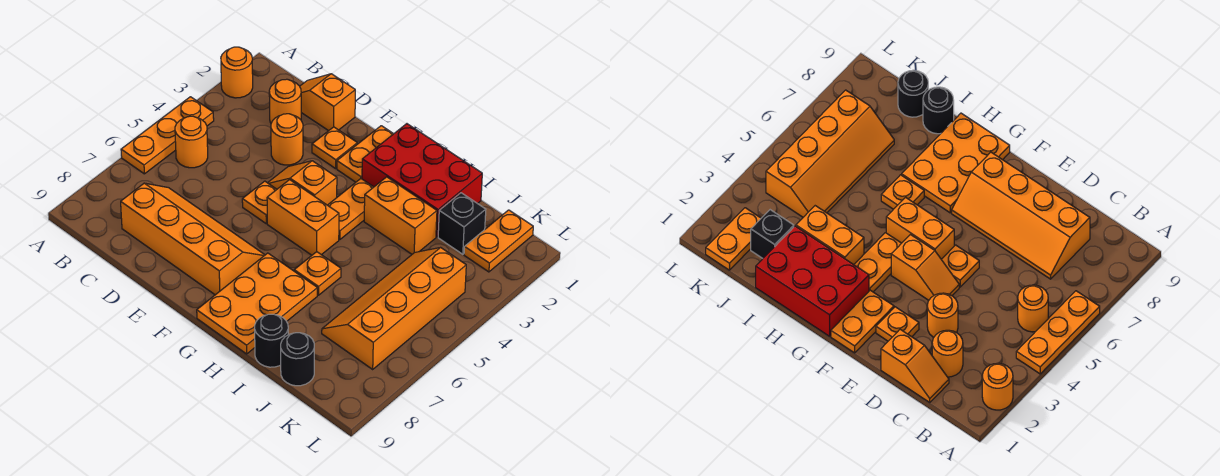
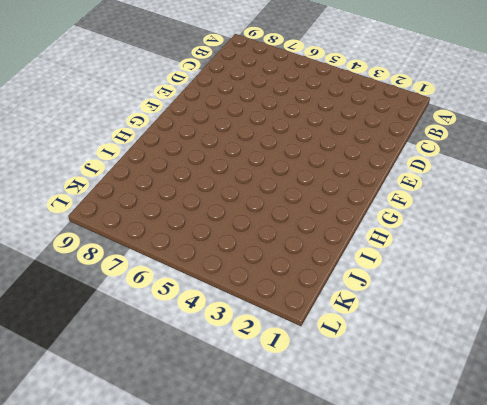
none -> orange 1x1 round brick [221,47,253,98]
none -> orange 1x3 plate [121,97,214,174]
none -> orange 1x1 round brick [175,116,208,168]

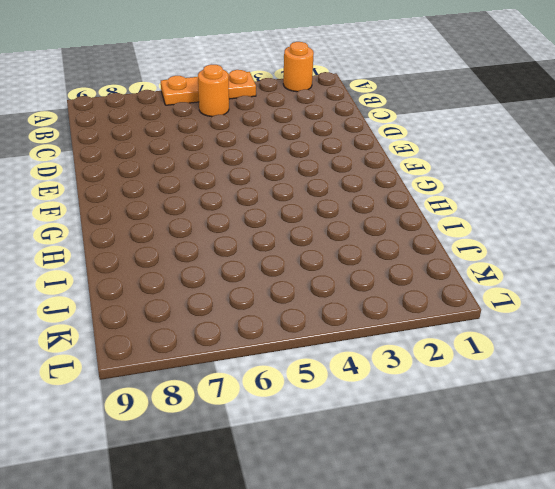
none -> orange 1x2 slope [300,74,355,131]
none -> orange 1x1 round brick [269,79,301,123]
none -> orange 2x4 slope [121,183,265,295]

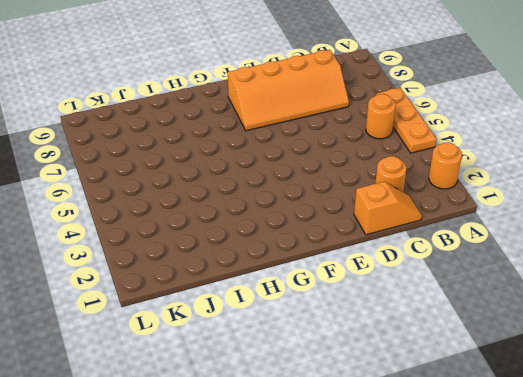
none -> orange 1x1 round brick [271,114,303,165]
none -> orange 1x1 plate [312,127,357,168]
none -> orange 1x2 slope [268,161,337,205]

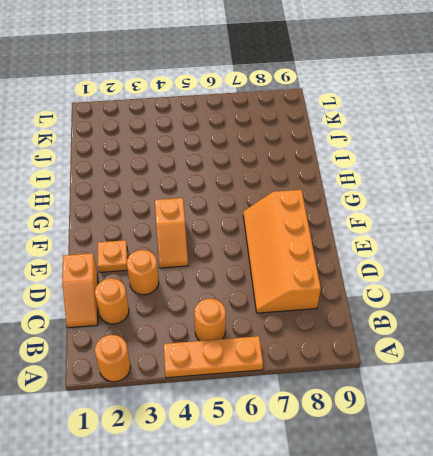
none -> orange 1x1 plate [242,181,277,223]
none -> orange 1x2 plate [337,126,393,182]
none -> orange 1x2 brick [267,180,339,255]

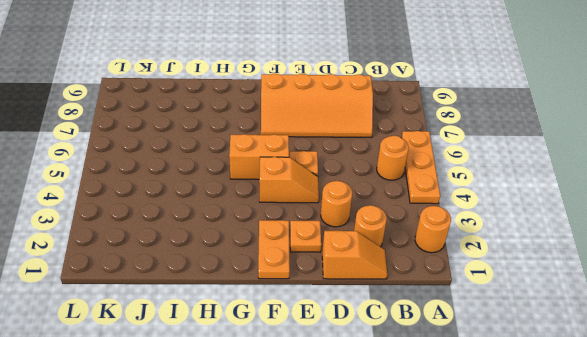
none -> red 2x3 brick [362,124,482,237]
none -> orange 1x2 plate [328,179,373,240]
none -> orange 2x3 plate [197,253,317,354]

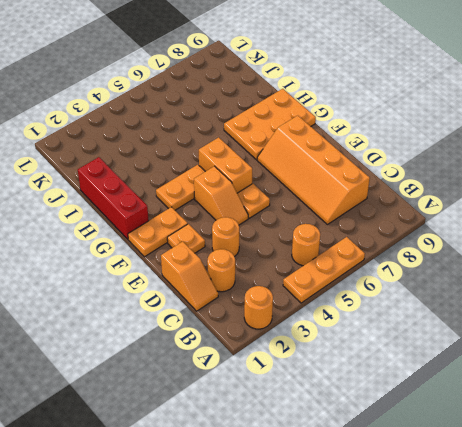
red 1x3 brick [78,157,149,239] -> red 2x3 brick [362,124,482,237]
none -> orange 1x2 brick [364,177,437,254]
none -> orange 1x1 plate [294,252,341,295]
none -> black 1x1 round brick [255,314,288,367]

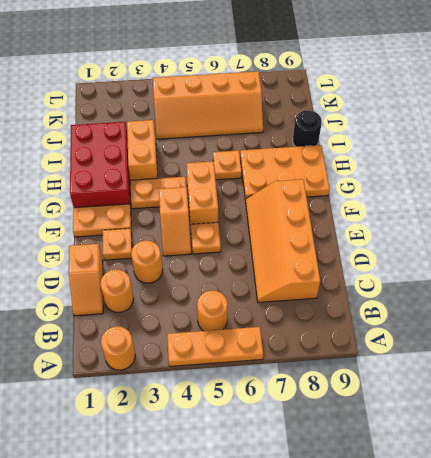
none -> black 1x1 brick [438,193,486,254]
none -> black 1x1 round brick [281,333,314,386]
none -> orange 1x2 plate [464,210,533,272]

